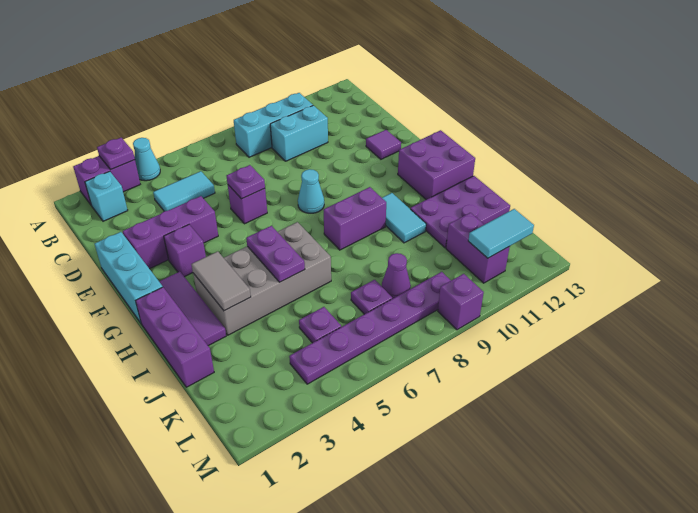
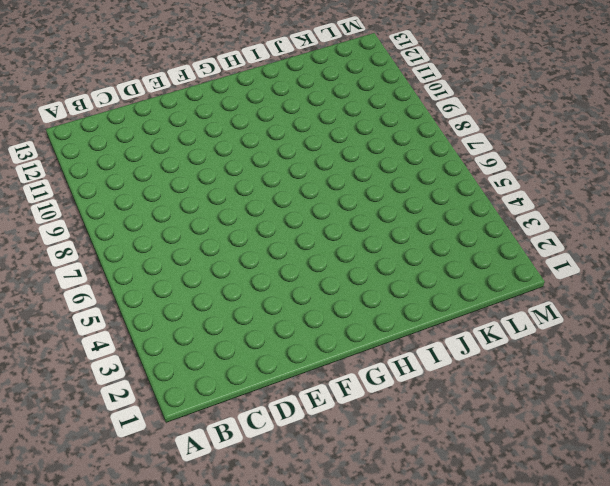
none -> purple 1x2 brick [73,156,140,205]
none -> cyan 1x1 cone [133,138,160,181]
none -> cyan 1x1 brick [85,171,128,221]
none -> cyan 1x3 brick [234,93,313,157]

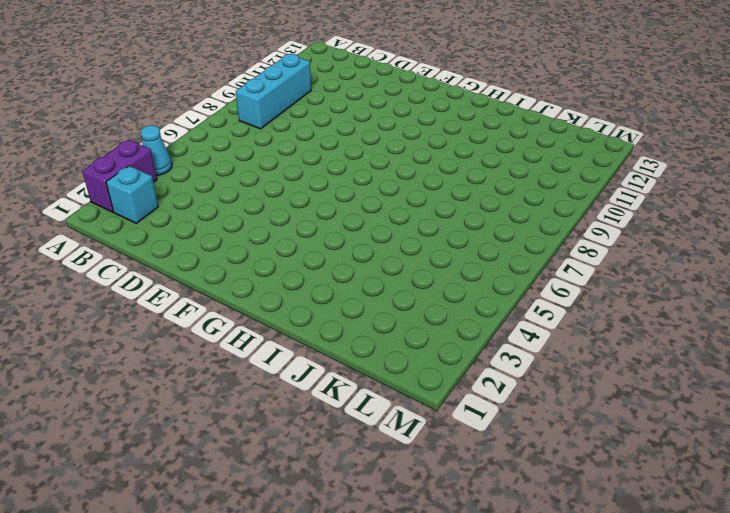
none -> cyan 1x2 tile [153,171,215,211]
none -> cyan 1x2 brick [270,105,328,161]
none -> cyan 1x3 brick [95,232,163,324]
none -> purple 1x3 brick [123,196,218,269]

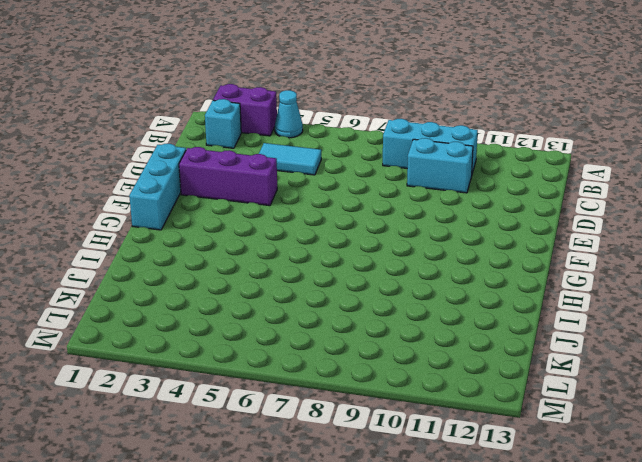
none -> purple 1x1 brick [228,185,267,224]
none -> purple 1x1 tile [366,130,401,159]
none -> purple 1x1 brick [164,225,206,277]
none -> cyan 1x1 cone [298,169,324,213]

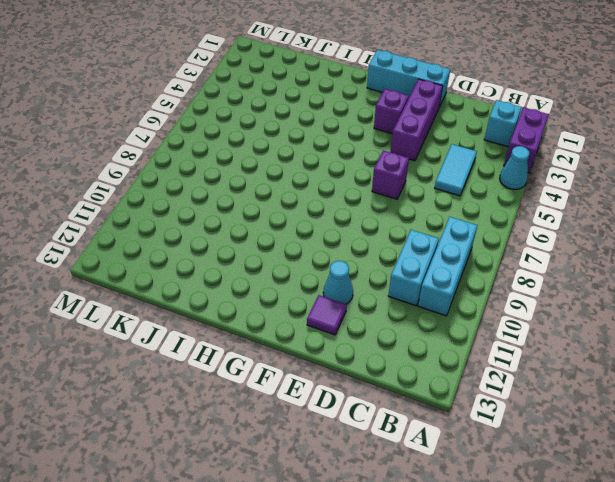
cyan 1x1 cone [323,261,353,304] -> cyan 1x1 cone moved to [298,169,324,213]
none -> purple 1x3 tile [159,272,226,346]
none -> purple 2x2 brick [398,130,475,200]
none -> purple 1x3 brick [136,287,214,387]
none -> grey 2x4 brick [193,222,331,335]

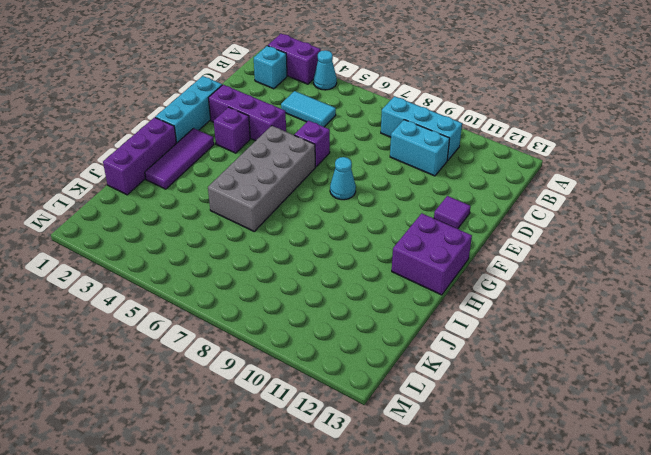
grey 2x4 brick [208,126,315,231] -> grey 2x4 brick turned to [193,222,331,335]
none -> purple 1x2 brick [324,187,386,250]
none -> cyan 1x2 tile [382,193,426,243]
none -> purple 2x3 plate [410,176,510,248]
none -> purple 1x1 plate [299,307,341,343]

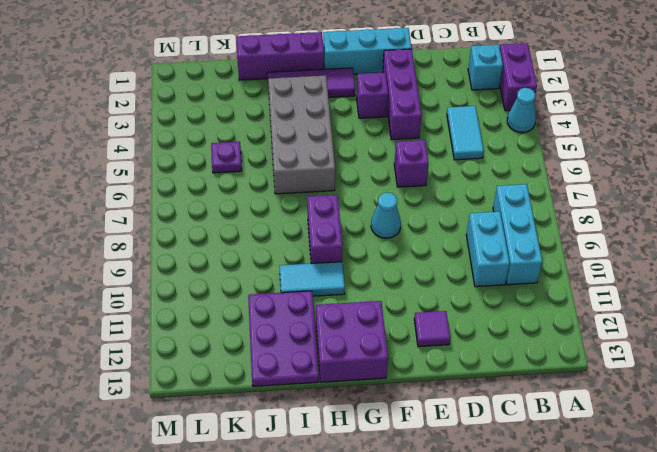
none -> purple 1x1 plate [351,280,392,314]
none -> purple 1x1 cone [382,253,411,299]
none -> purple 1x2 brick [446,213,510,283]
none -> purple 1x6 plate [289,272,451,384]

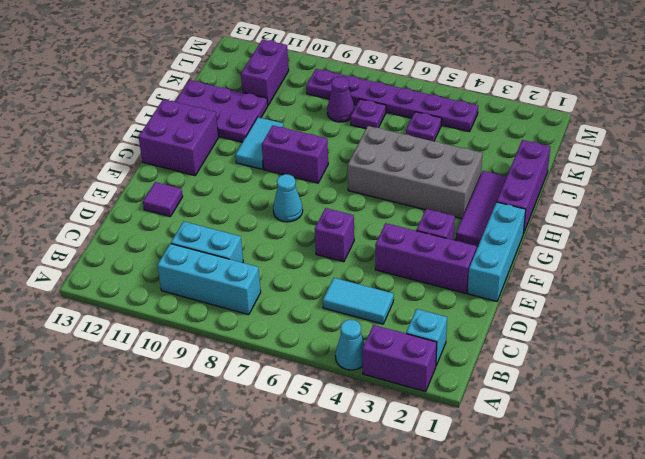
none -> purple 1x1 brick [438,274,484,330]
none -> purple 1x1 plate [97,138,135,170]
none -> purple 1x1 plate [226,165,265,199]
none -> grey 1x2 tile [191,251,251,311]

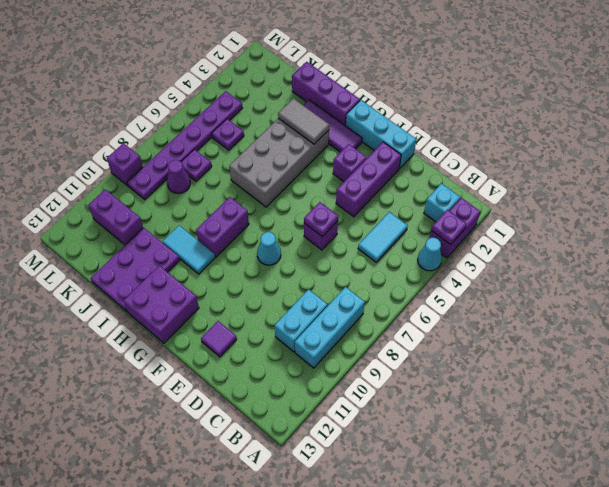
none -> purple 1x2 plate [246,226,305,282]
none -> cyan 1x2 tile [468,209,534,258]

